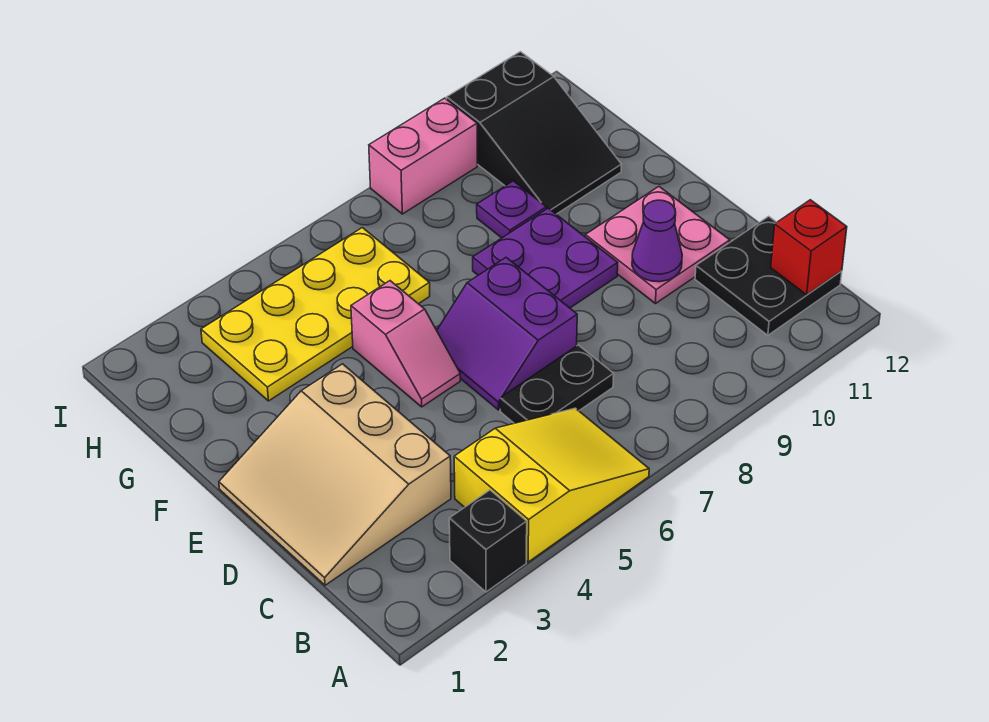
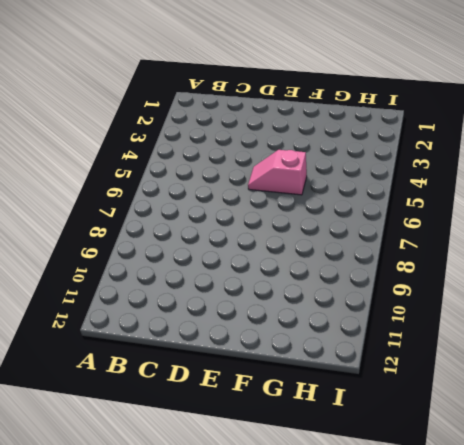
none -> black 1x1 brick [449,490,527,592]
none -> yellow 2x3 slope [454,408,649,562]
none -> black 2x2 plate [695,216,842,335]

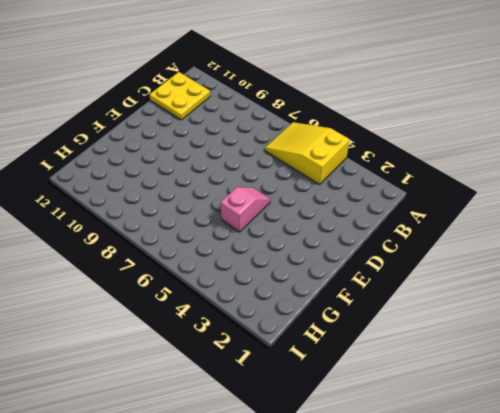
yellow 2x2 plate [150,72,210,120] -> black 2x2 plate [695,216,842,335]
none -> black 1x1 brick [449,490,527,592]
none -> tan 3x3 slope [219,364,451,585]
none -> black 1x2 plate [500,345,614,423]

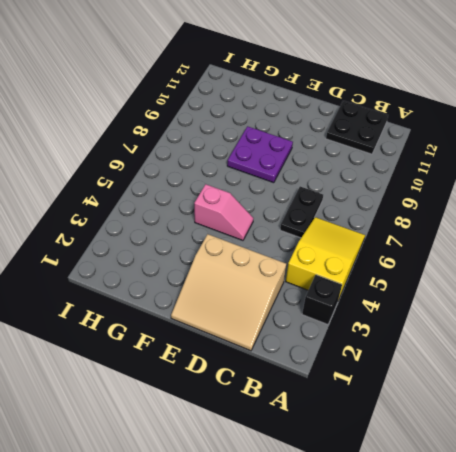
none -> purple 2x2 slope [437,258,577,410]
none -> pink 2x2 plate [585,187,730,304]
none -> yellow 2x4 plate [201,228,430,401]

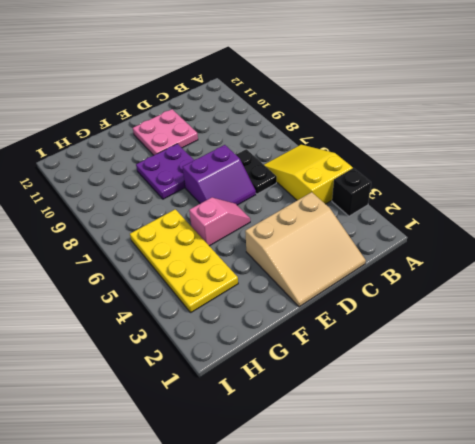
none -> black 2x2 plate [695,216,842,335]
none -> purple 1x1 plate [477,181,546,238]
none -> black 2x3 slope [447,52,622,214]

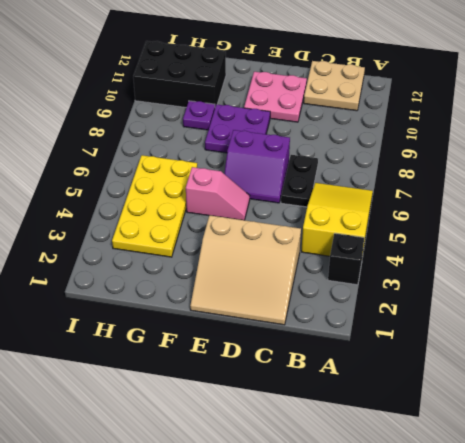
tan 2x2 plate [304,61,365,111] -> black 2x2 plate [695,216,842,335]
black 2x3 brick [133,41,226,108] -> black 2x3 slope [447,52,622,214]
none -> pink 1x2 brick [369,98,477,214]
none -> red 1x1 brick [771,200,847,295]
none -> purple 1x1 cone [632,200,682,282]

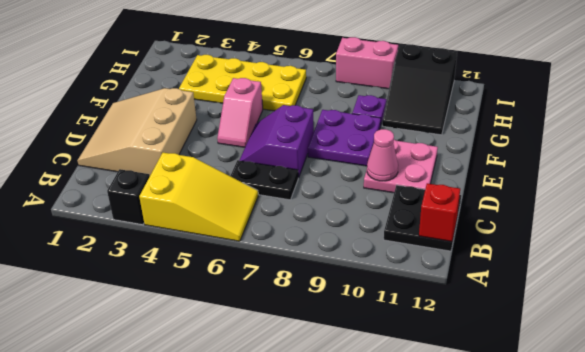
pink 1x1 cone [367,129,398,181] -> purple 1x1 cone [632,200,682,282]

